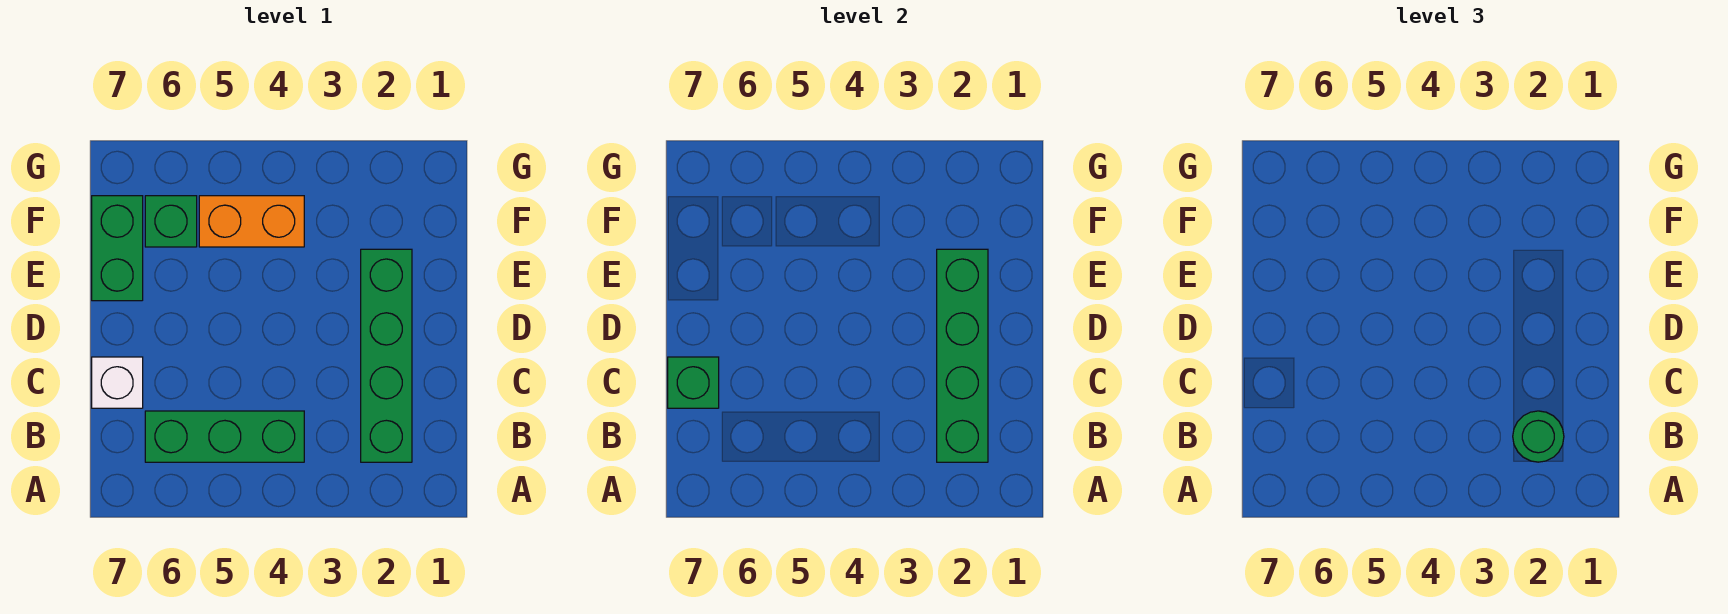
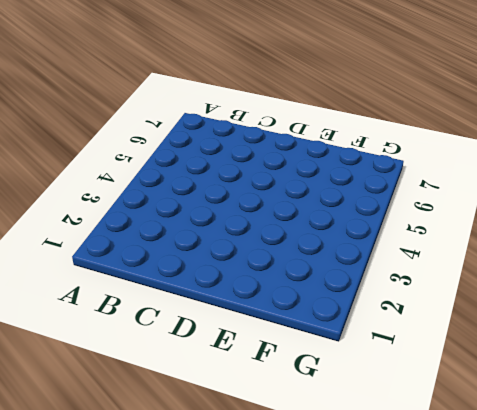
none -> green 1x4 brick [361,249,412,462]
none -> green 1x3 brick [145,411,304,462]

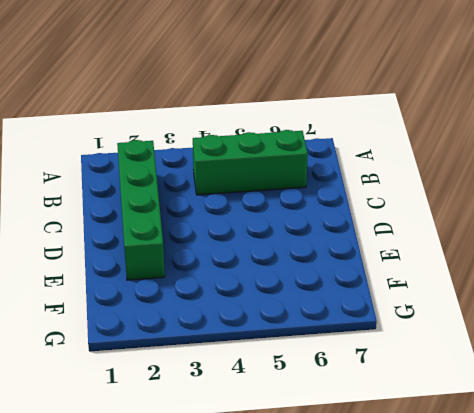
none -> white 1x1 brick [92,357,143,408]
none -> green 1x2 brick [92,196,143,301]

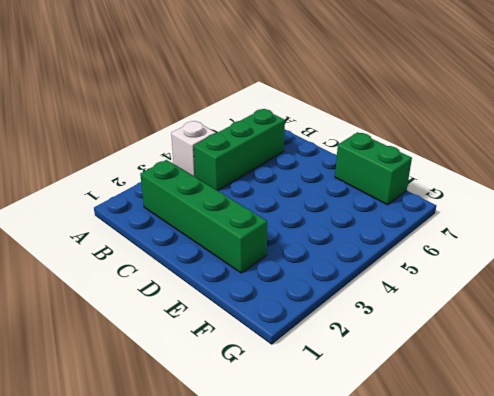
white 1x1 brick [171,121,216,177] -> white 1x1 brick moved to [92,357,143,408]
none -> orange 1x2 brick [199,196,304,247]
none -> green 1x1 brick [145,196,197,247]

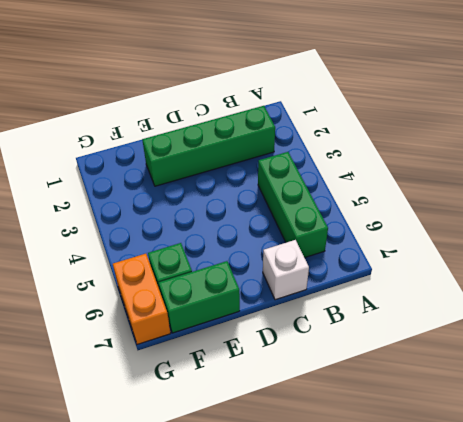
orange 1x2 brick [113,254,171,344] -> orange 1x2 brick moved to [199,196,304,247]
none -> green 1x4 brick [937,249,988,462]
none -> green 1x1 brick [668,357,719,408]

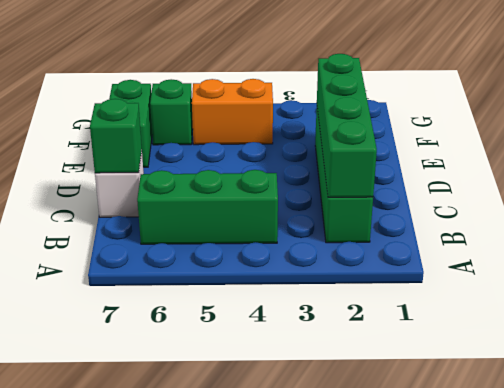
none -> green 1x1 round brick [1513,411,1564,462]

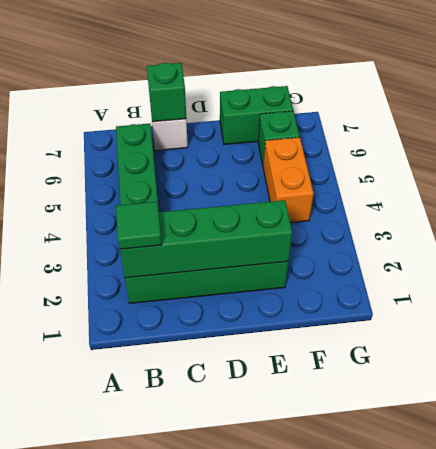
green 1x1 tile [116,202,162,249] -> green 1x1 round brick [1513,411,1564,462]

